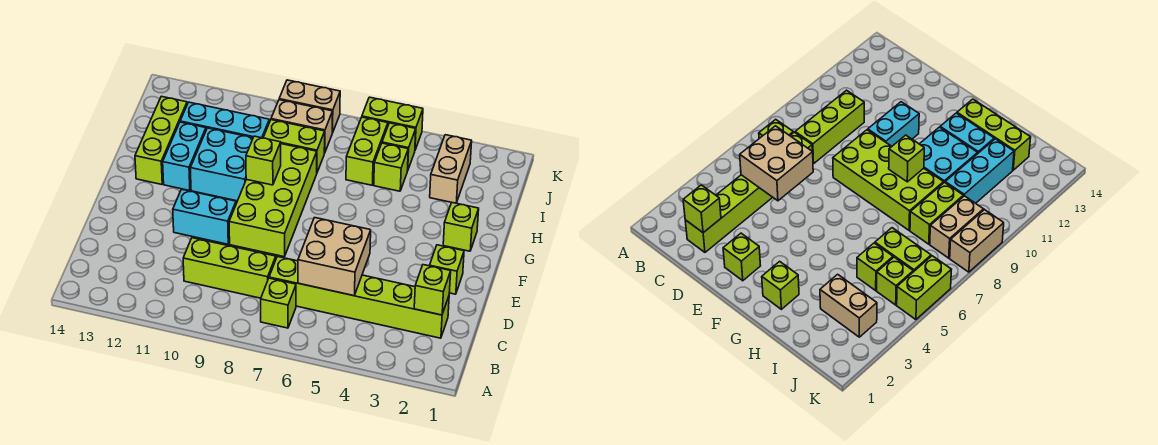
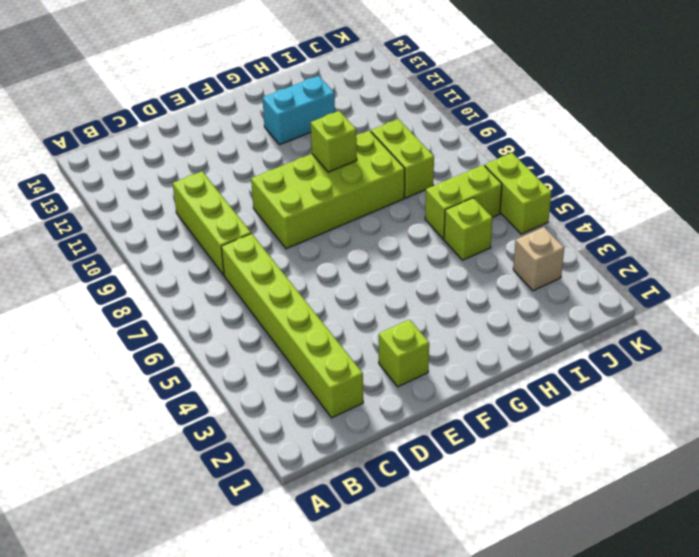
tan 1x1 brick [513,227,564,291] -> tan 1x2 brick [430,135,472,203]
none -> lime 1x1 brick [261,278,296,328]
none -> cyan 1x2 brick [173,189,236,244]
none -> lime 1x1 brick [443,202,479,251]

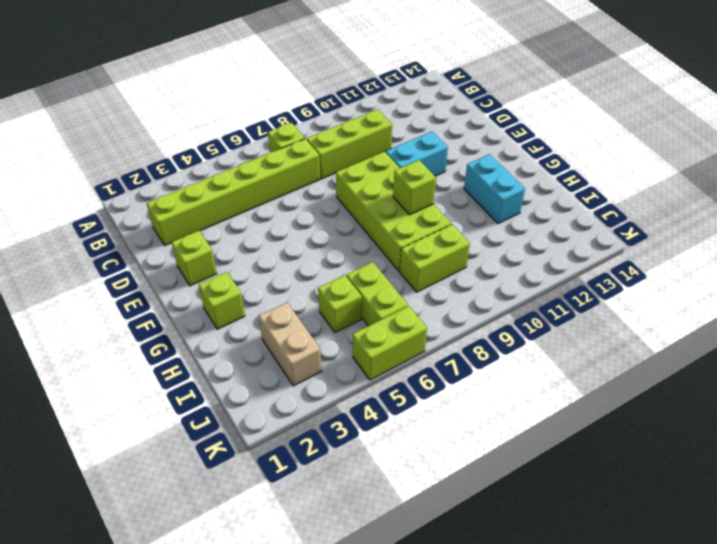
none -> cyan 2x2 brick [190,128,253,201]
none -> lime 1x3 brick [135,96,187,184]
none -> cyan 1x3 brick [180,102,269,138]

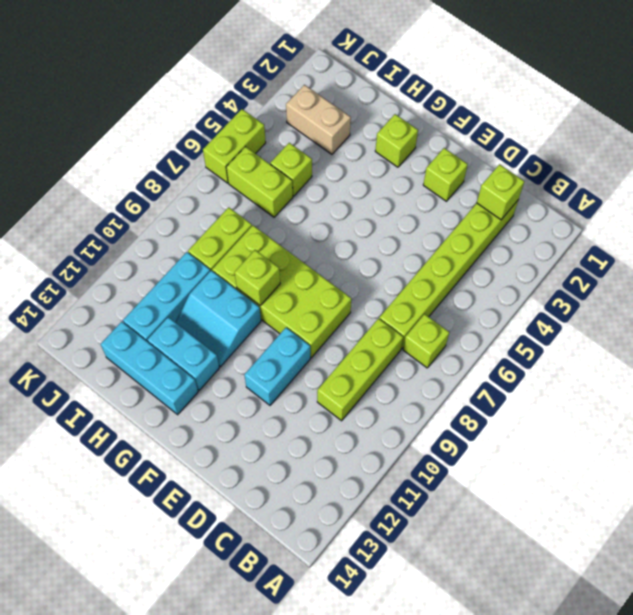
cyan 2x2 slope [175,271,261,367] -> cyan 2x2 brick [190,128,253,201]
cyan 1x3 brick [100,322,198,415] -> lime 1x3 brick [135,96,187,184]
none -> lime 1x1 brick [382,123,416,171]
none -> tan 1x2 brick [271,100,333,153]
none -> tan 1x2 brick [279,80,340,133]

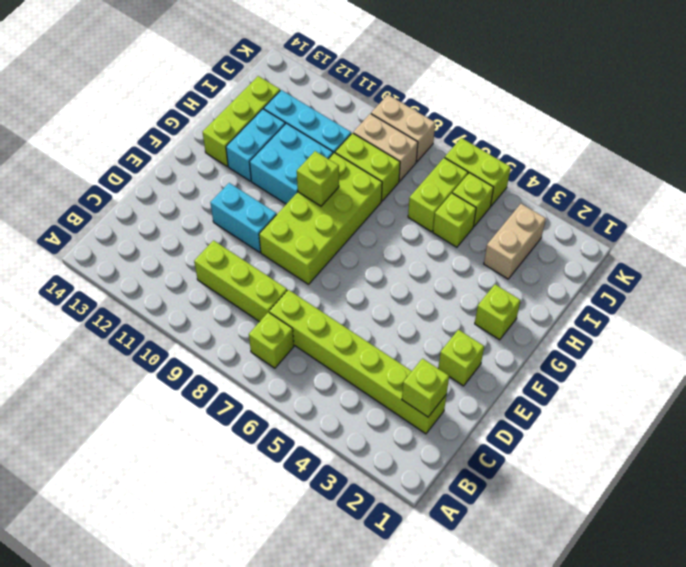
none -> tan 2x2 brick [298,218,371,296]

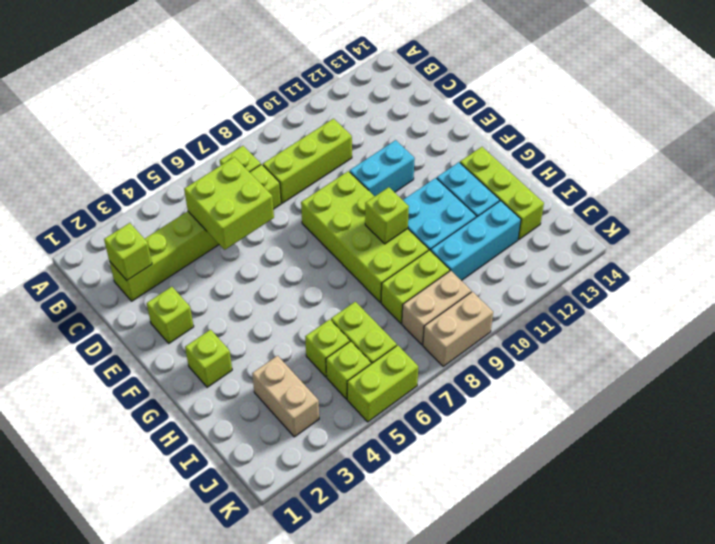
lime 2x2 brick [184,157,274,250] -> tan 2x2 brick [298,218,371,296]

